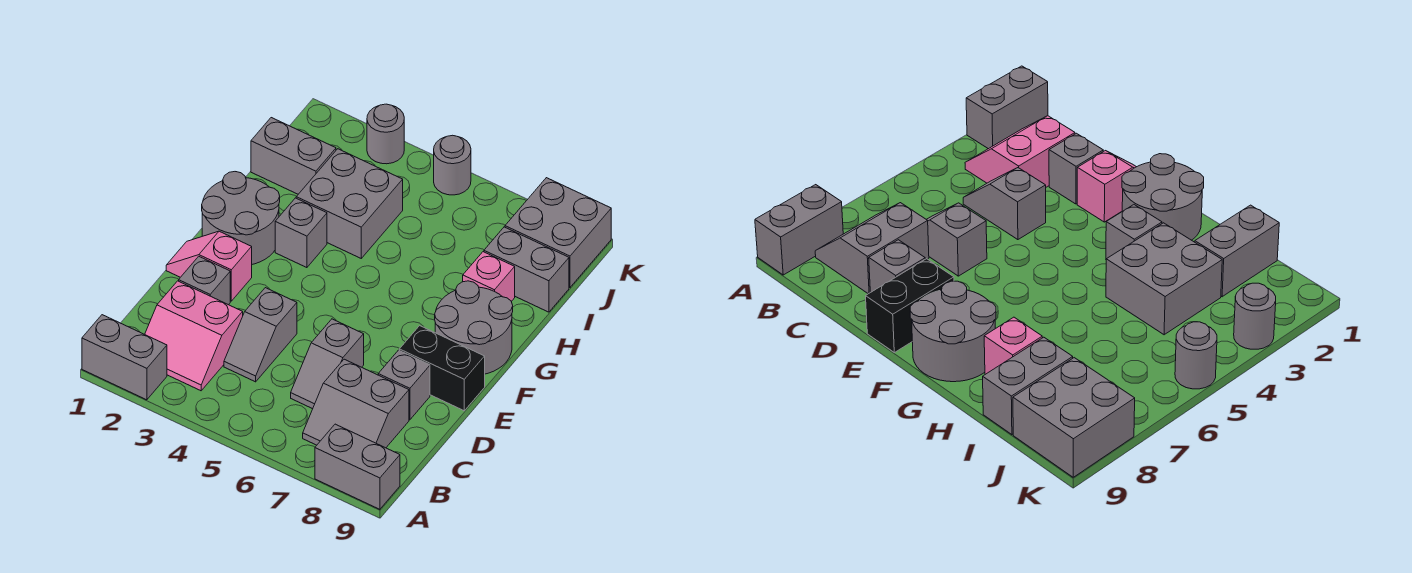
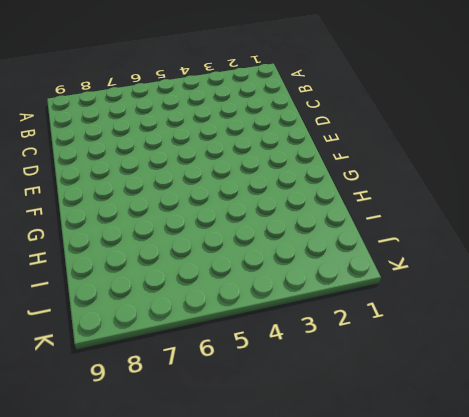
none -> grey 1x2 brick [82,315,167,400]
none -> grey 1x2 brick [315,424,400,509]
none -> pink 2x2 slope [145,281,243,391]

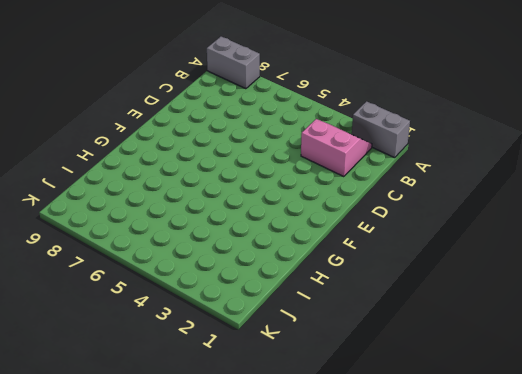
none -> grey 2x2 slope [303,359,409,448]
none -> grey 1x2 slope [224,288,297,382]
none -> grey 1x2 slope [291,319,364,409]

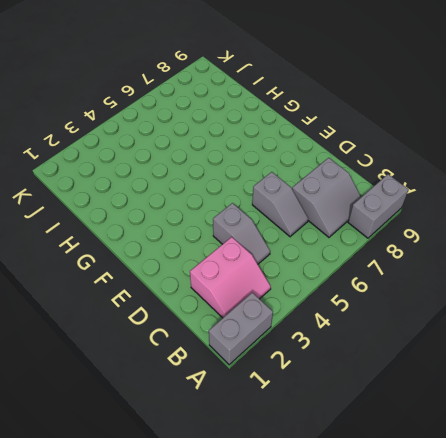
none -> grey 1x1 brick [179,256,230,305]
none -> grey 1x1 brick [378,350,430,420]
none -> pink 1x2 slope [166,231,252,301]

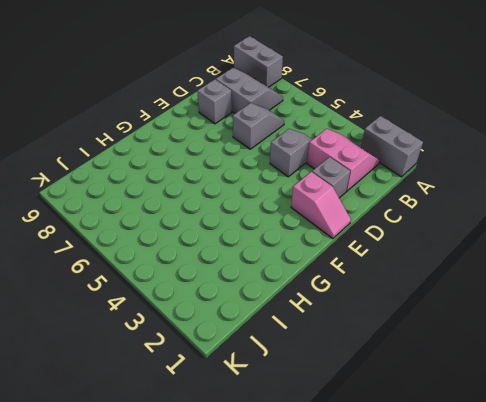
none -> black 1x2 brick [399,326,485,411]
none -> grey 2x2 round brick [202,172,280,264]
none -> grey 2x2 round brick [435,281,513,374]

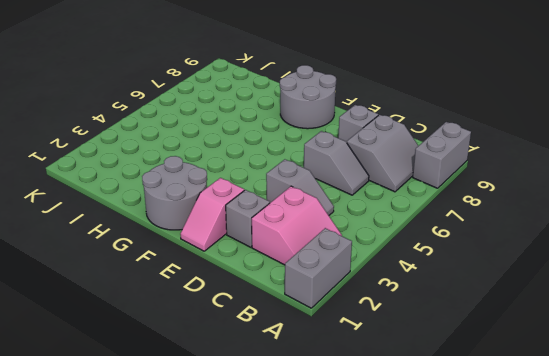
none -> black 1x2 brick [399,326,485,411]
none -> grey 1x1 brick [275,198,327,268]
none -> grey 2x2 brick [296,149,403,258]

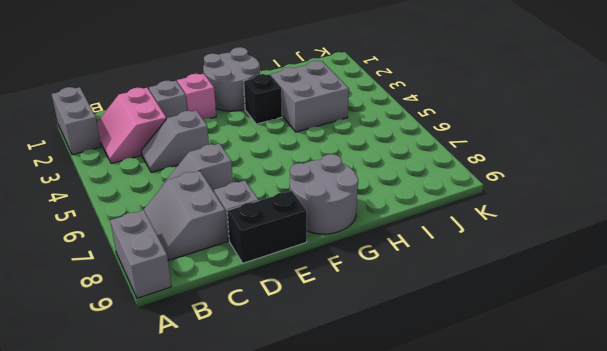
black 1x2 brick [227,191,307,263] -> black 1x2 brick turned to [399,326,485,411]
black 1x1 brick [244,74,282,124] -> grey 1x1 brick [275,198,327,268]
none -> pink 1x1 brick [463,252,515,301]
none -> grey 1x2 brick [251,118,336,194]
none -> grey 1x2 brick [484,227,569,312]

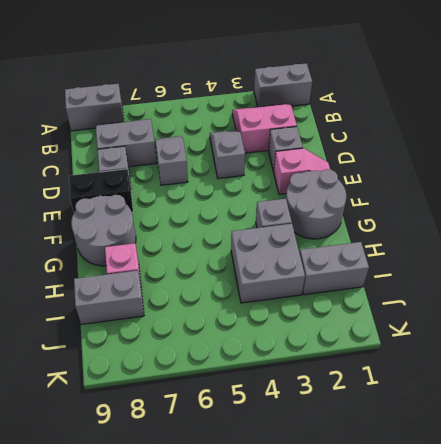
none -> grey 2x2 brick [505,178,611,287]
none -> grey 1x1 round brick [367,104,404,164]
none -> grey 1x1 round brick [434,135,471,195]

